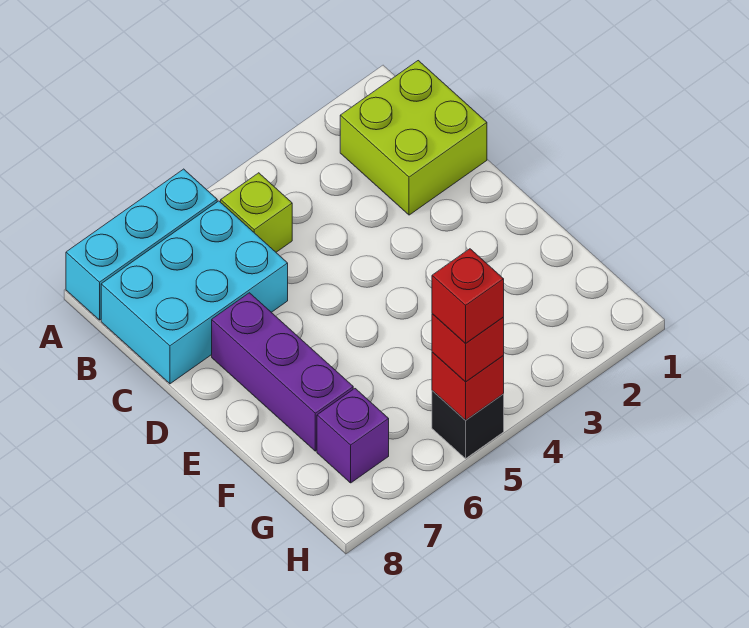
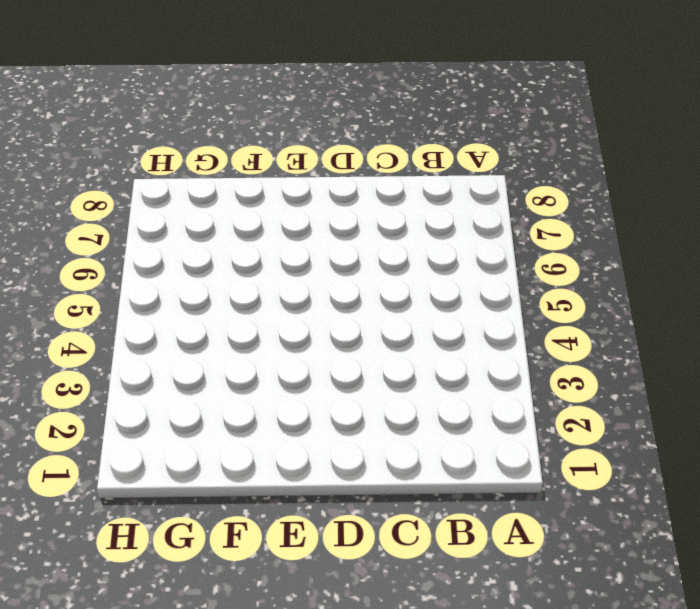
none -> cyan 1x3 brick [66,169,217,320]
none -> lime 2x2 brick [340,61,487,215]

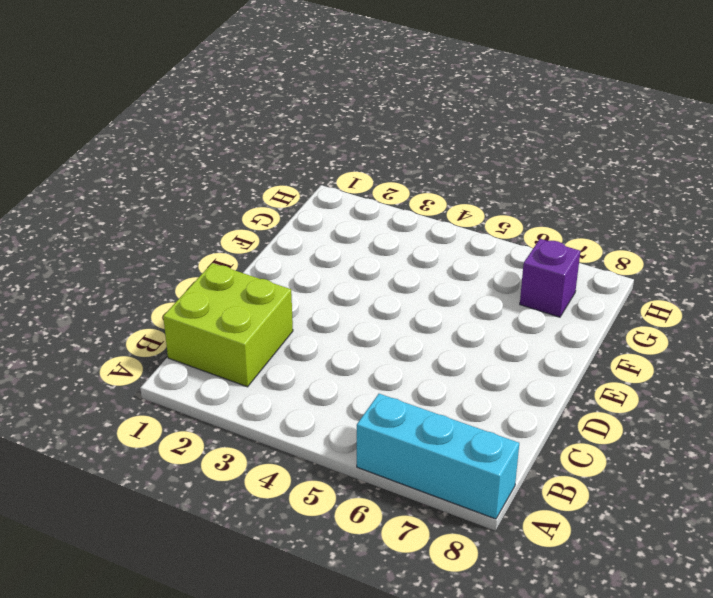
none -> lime 1x1 brick [221,173,292,252]
none -> cyan 2x3 brick [101,201,288,384]

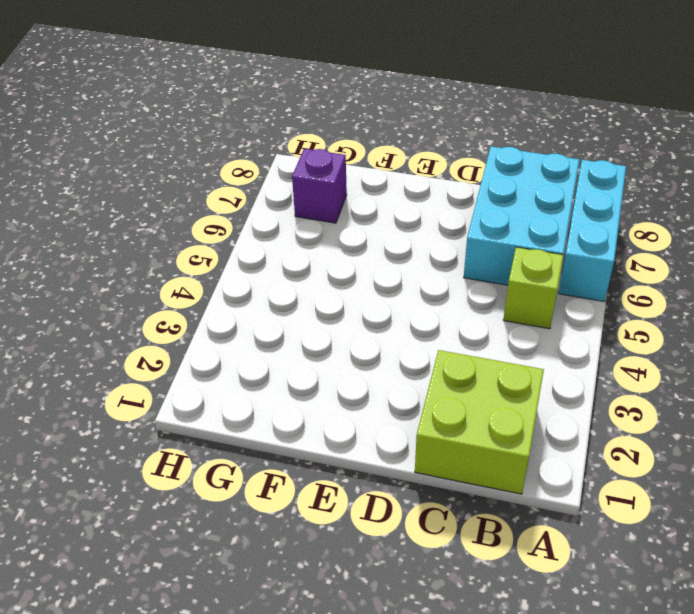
none -> purple 1x3 brick [212,293,353,451]
none -> black 1x1 brick [432,391,504,458]

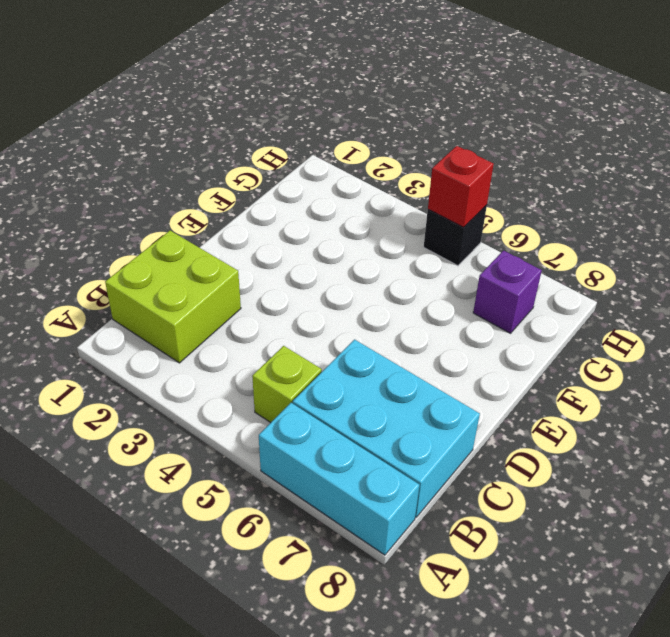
none -> purple 1x3 brick [212,293,353,451]
none -> red 1x1 brick [432,314,504,382]

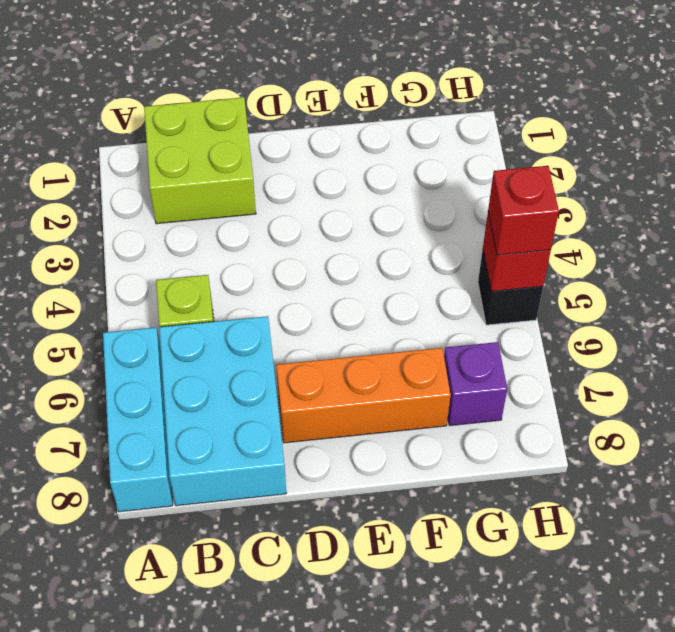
orange 1x3 brick [276,348,451,443] -> purple 1x3 brick [212,293,353,451]
none -> red 1x1 brick [432,249,504,344]

